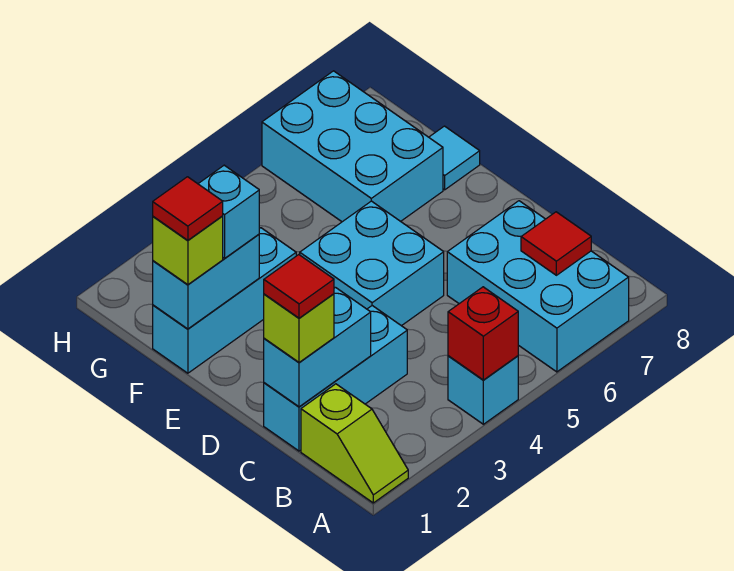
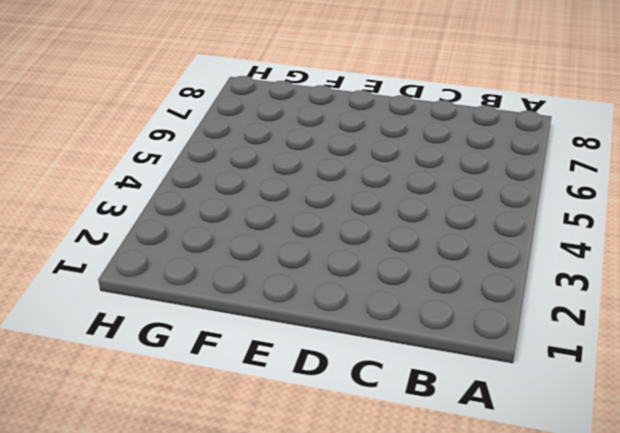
none -> lime 1x2 slope [301,384,408,503]
none -> cyan 1x1 brick [448,356,518,424]
none -> cyan 2x3 brick [447,201,629,372]

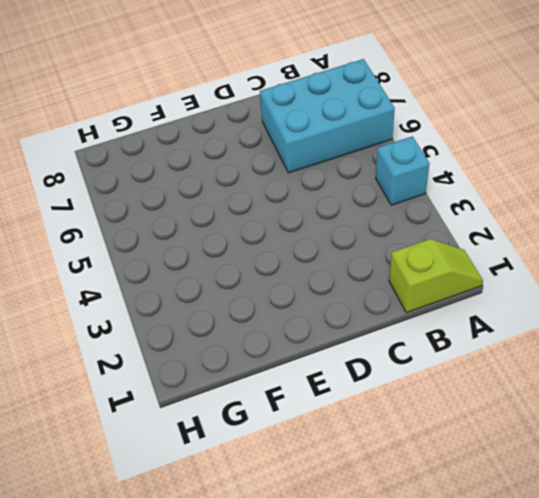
none -> cyan 1x3 brick [264,306,407,451]
none -> cyan 2x2 brick [300,201,444,326]
none -> cyan 1x3 brick [153,228,296,373]

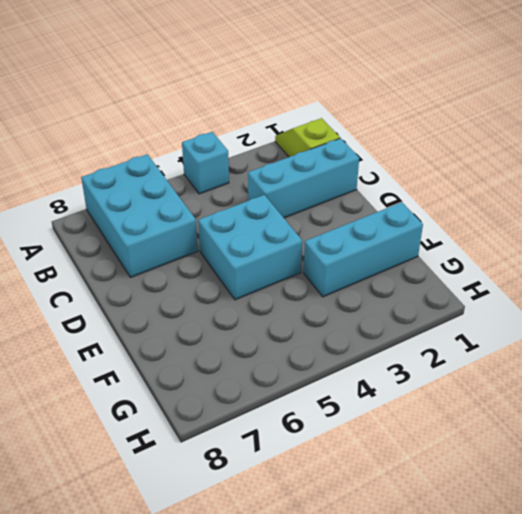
none -> cyan 2x3 brick [262,71,443,222]
none -> cyan 1x1 tile [429,126,480,190]
none -> red 1x1 brick [448,287,518,380]

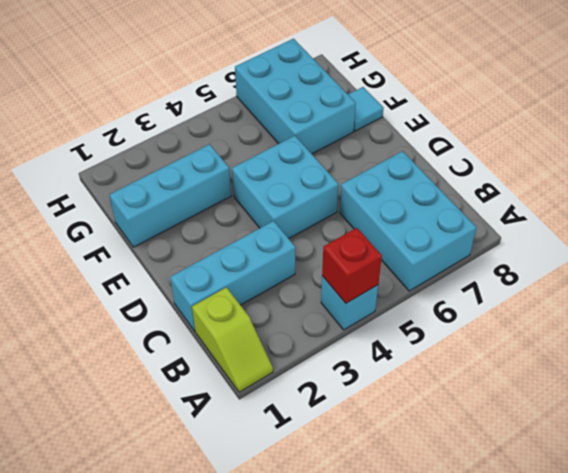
none -> red 1x1 tile [521,212,591,275]
none -> cyan 1x2 brick [264,287,371,407]
none -> cyan 1x2 brick [153,234,259,329]

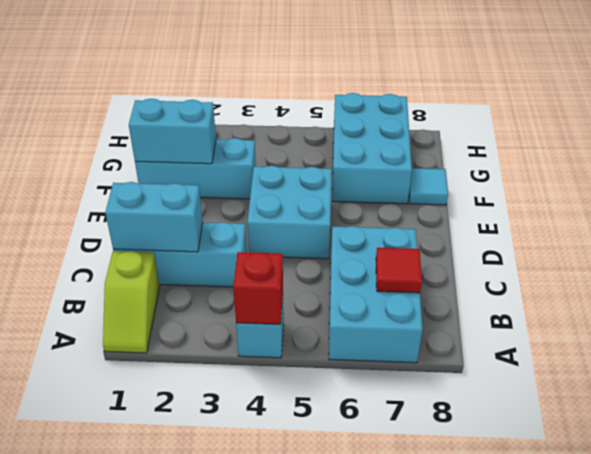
none -> lime 1x1 brick [264,294,334,362]
none -> lime 1x1 brick [153,216,223,285]
none -> cyan 1x1 brick [198,165,259,258]

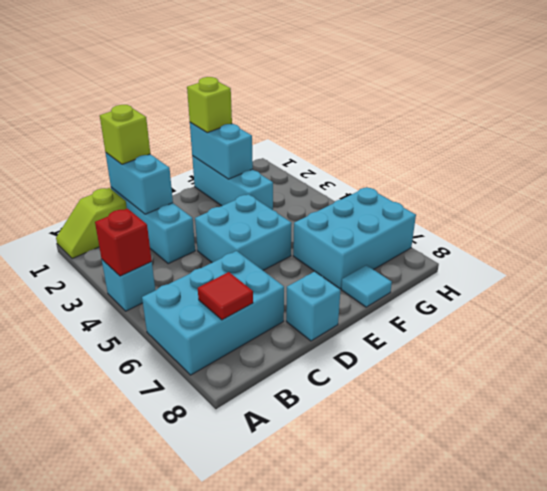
cyan 1x1 brick [286,272,340,341] -> cyan 1x1 brick moved to [198,165,259,258]
none -> red 1x1 tile [264,255,334,318]
none -> red 1x1 tile [153,177,223,240]

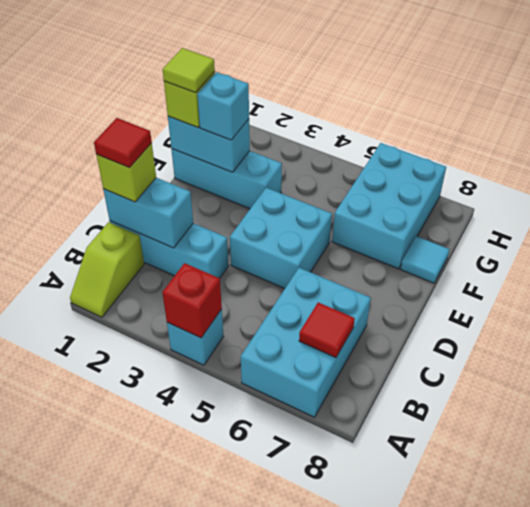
lime 1x1 tile [163,48,215,93] -> red 1x1 tile [153,177,223,240]

